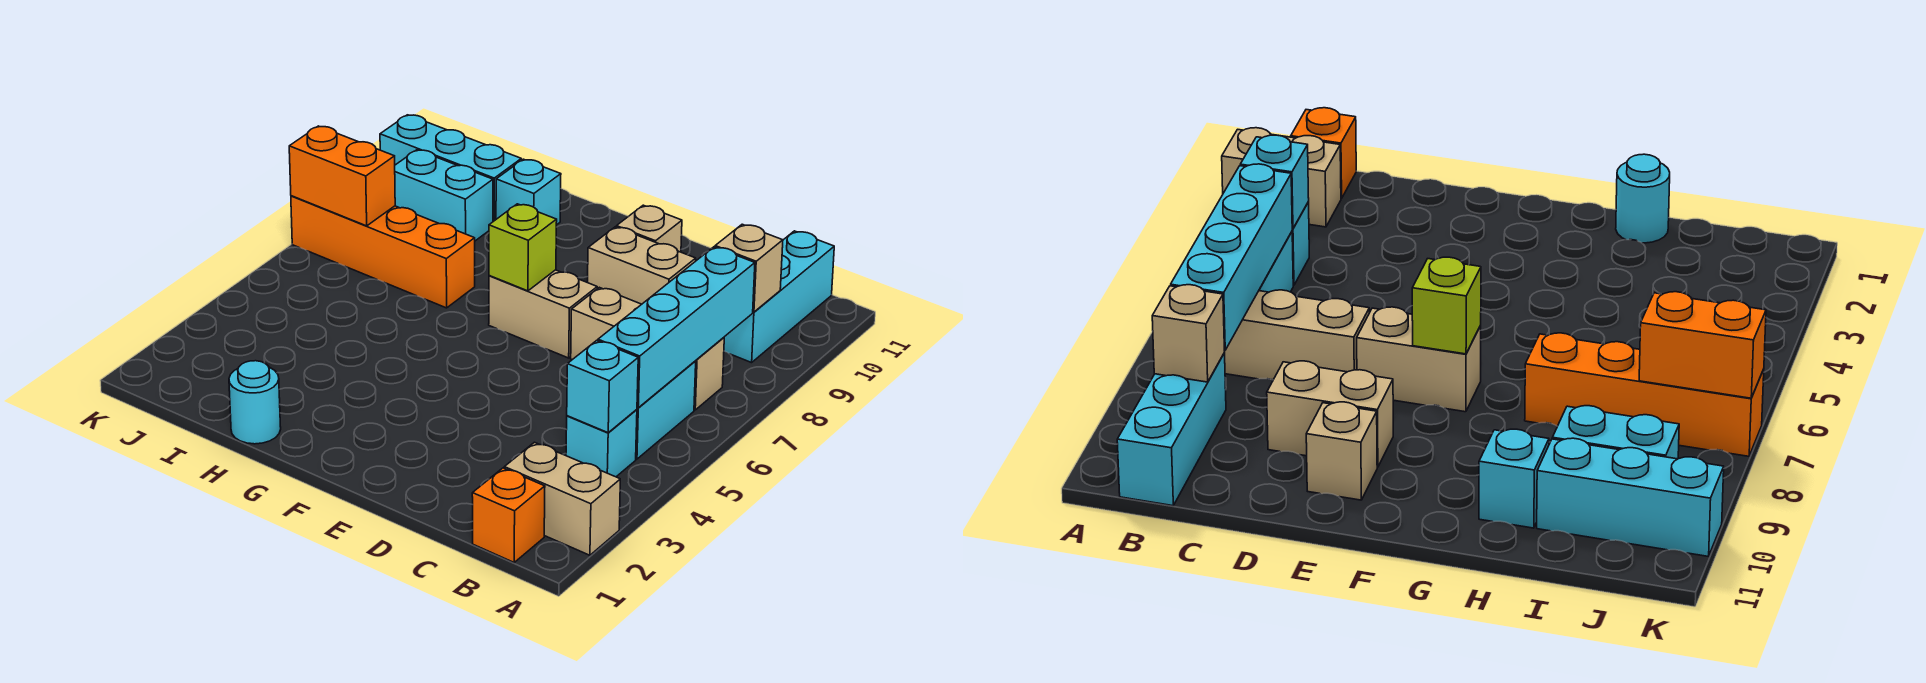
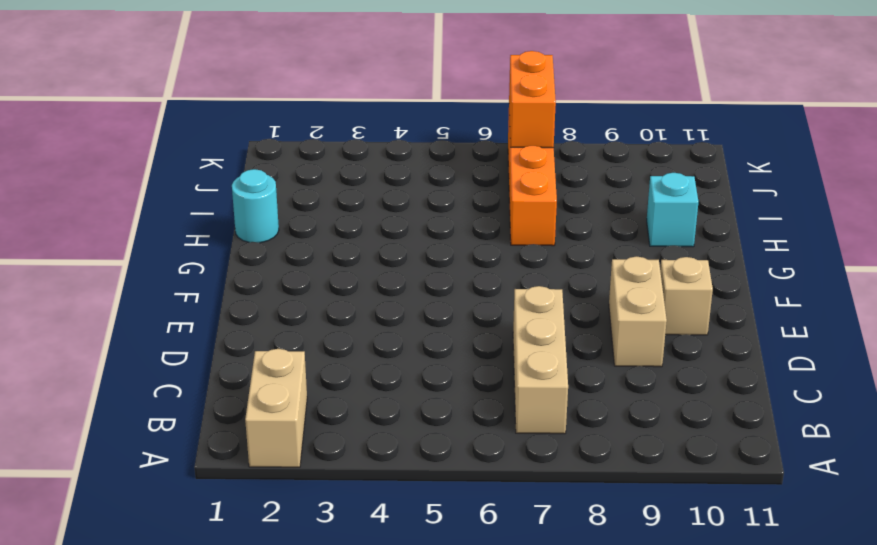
none -> orange 1x1 brick [472,468,545,562]
none -> cyan 1x1 brick [566,410,637,477]
none -> cyan 1x2 brick [636,361,696,459]

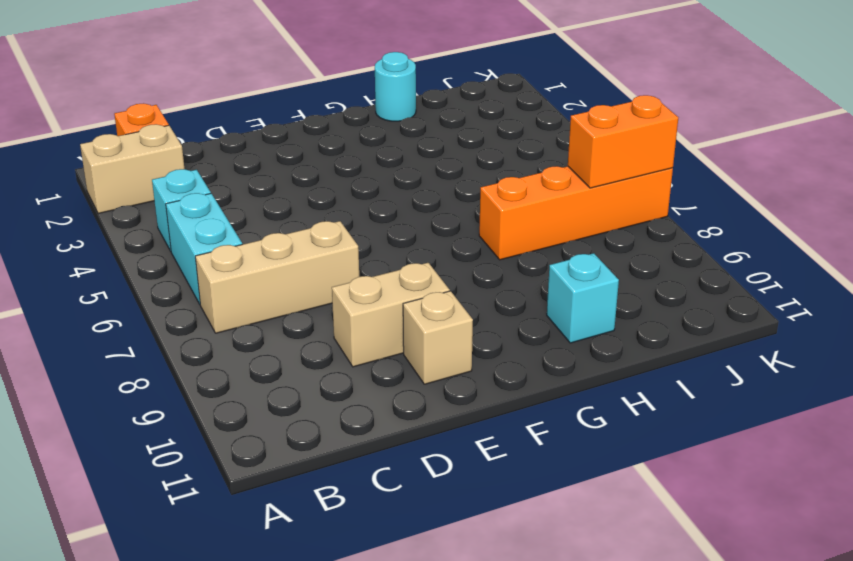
none -> cyan 1x3 brick [724,231,834,363]
none -> tan 1x2 brick [489,270,597,358]
none -> cyan 1x2 brick [395,150,493,241]

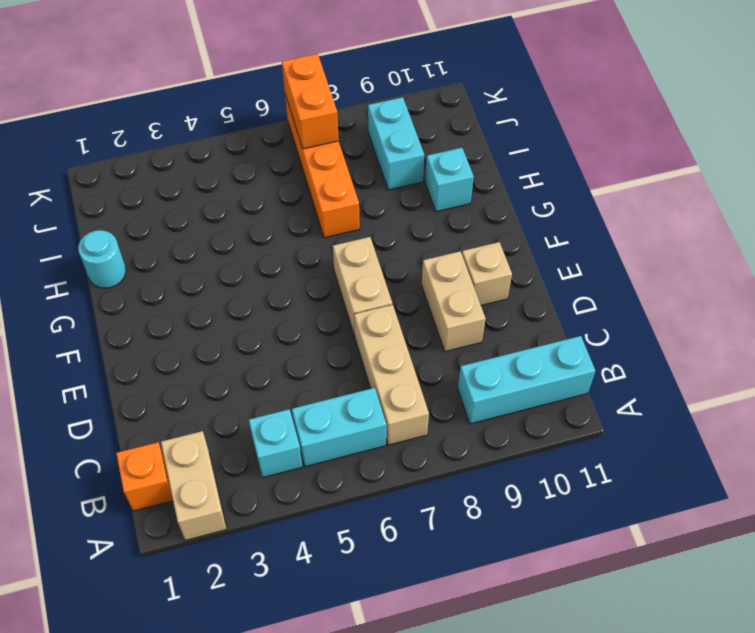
none -> cyan 1x3 brick [380,115,521,221]
none -> cyan 1x1 brick [567,340,638,433]
none -> cyan 1x4 brick [598,247,755,408]

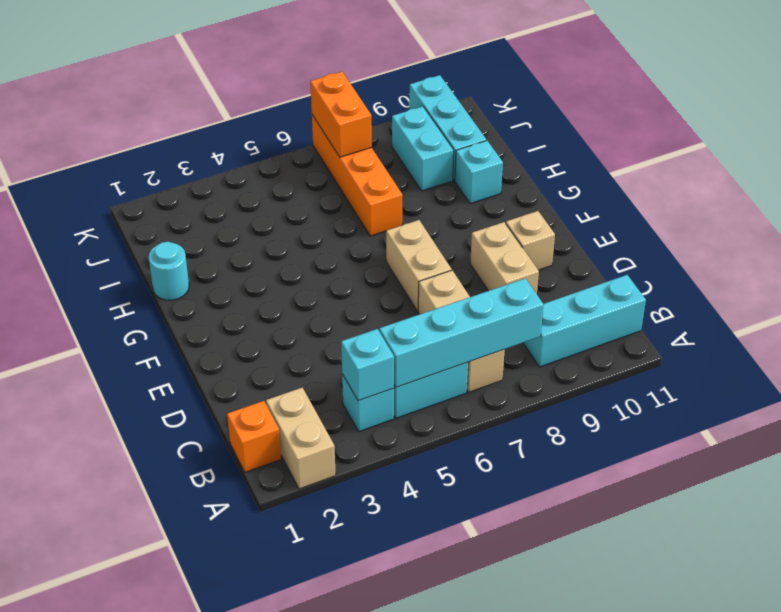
none -> tan 1x1 brick [715,224,783,312]
none -> lime 1x1 brick [489,204,557,291]

